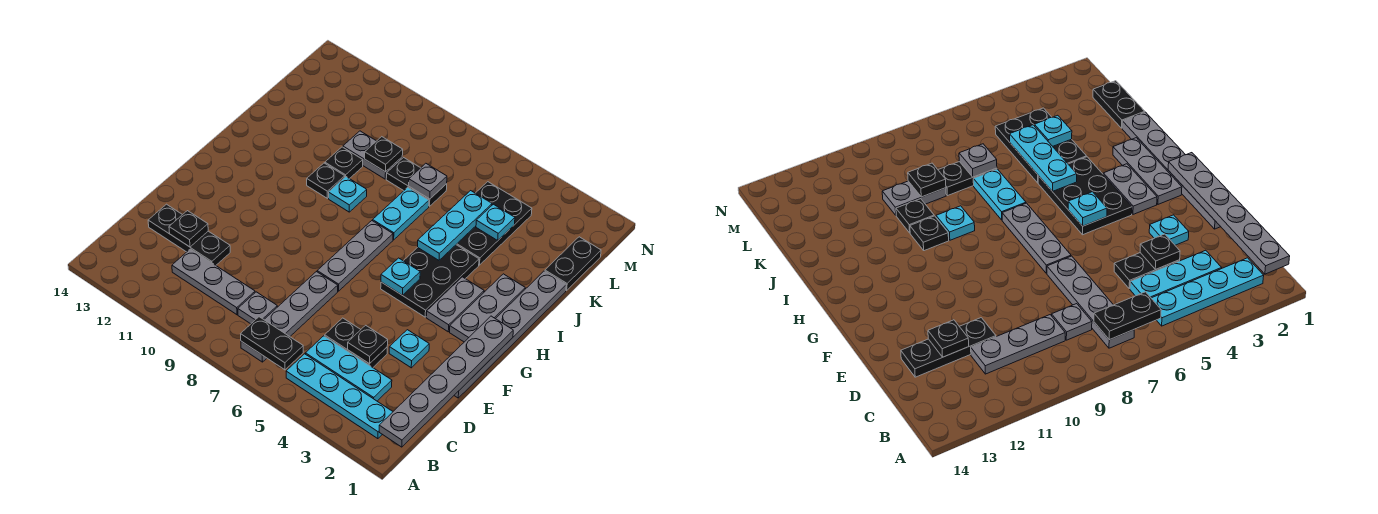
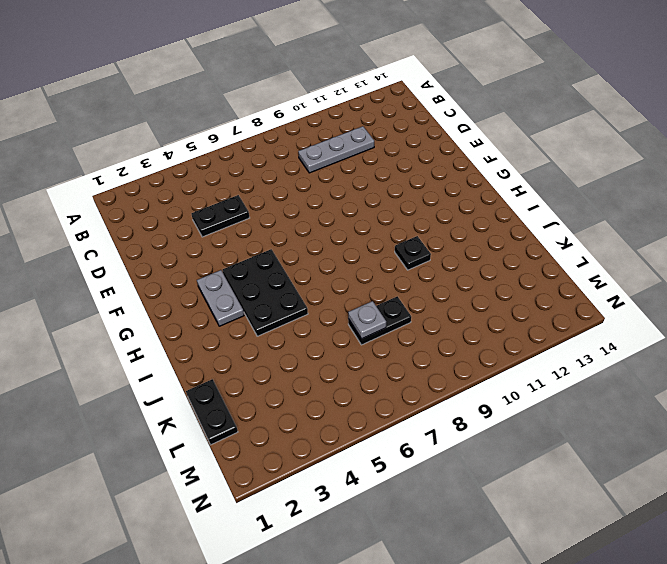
none -> cyan 1x4 plate [286,354,393,439]
none -> grey 1x4 plate [241,272,338,362]
none -> cyan 1x3 plate [306,336,392,401]
none -> grey 1x1 plate [238,292,277,324]

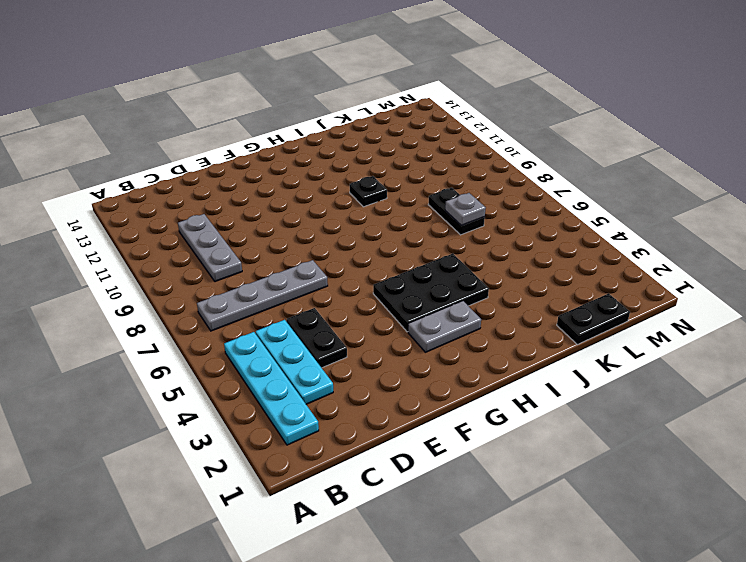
none -> grey 1x1 plate [238,292,277,324]
none -> black 1x3 plate [148,204,230,265]
none -> grey 1x6 plate [454,271,566,398]
none -> cyan 1x1 plate [389,330,429,368]

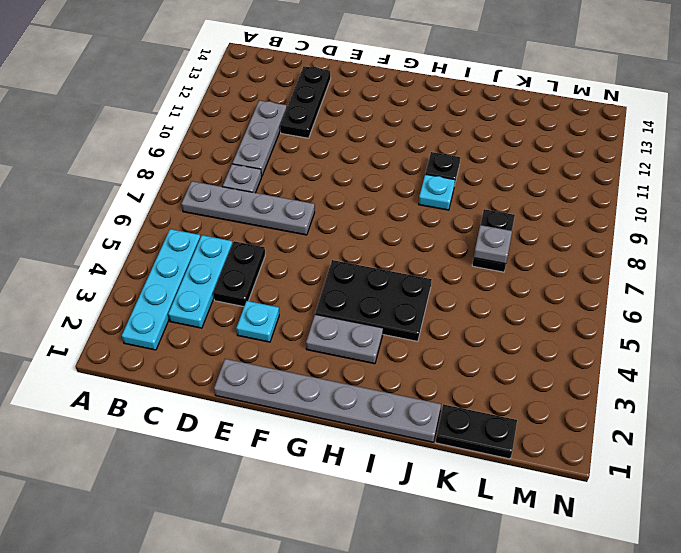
none -> grey 1x3 plate [317,221,393,291]
none -> grey 1x3 plate [450,274,525,342]
none -> cyan 1x2 plate [373,187,429,240]
none -> black 2x3 plate [456,182,532,265]

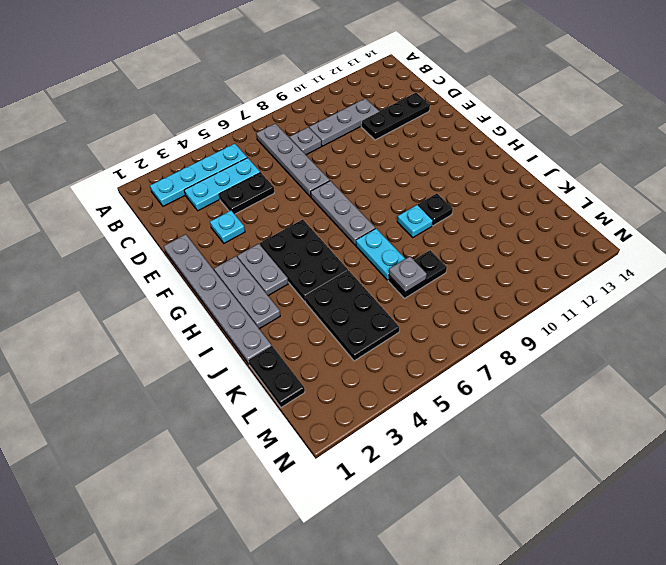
none -> black 1x1 plate [325,147,363,179]
none -> grey 1x2 plate [343,131,402,179]
none -> grey 1x6 plate [379,316,513,447]
none -> black 1x2 plate [241,317,303,370]

